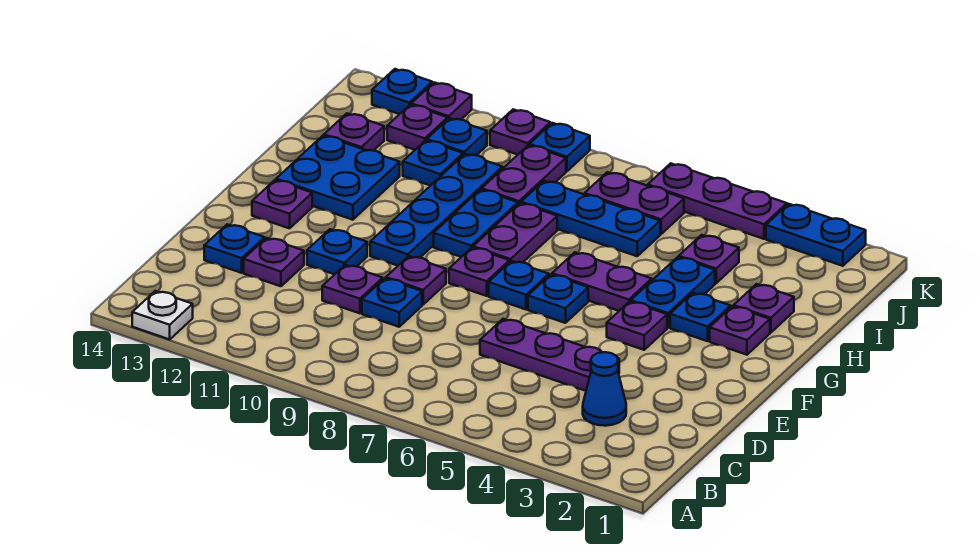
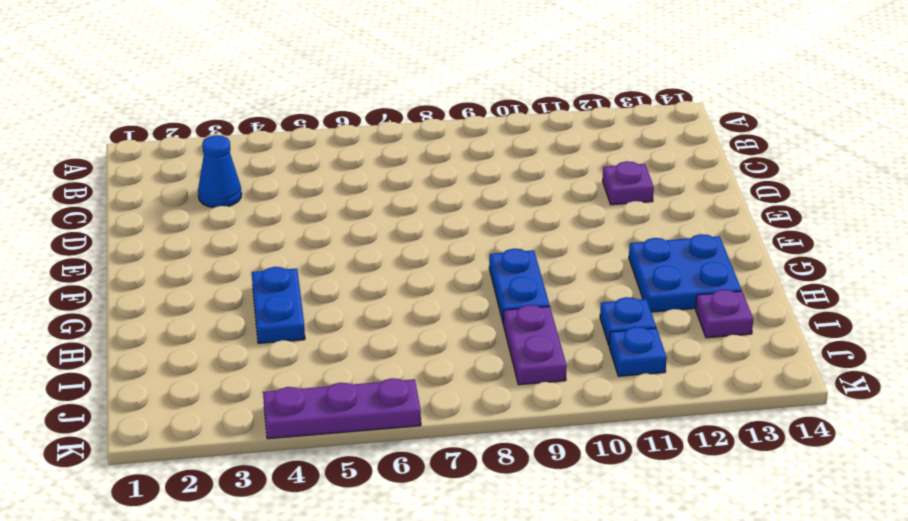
none -> white 1x1 plate [132,291,193,339]
none -> purple 1x3 plate [480,319,619,391]
none -> blue 1x1 plate [362,278,422,327]
none -> purple 1x1 plate [322,265,383,313]

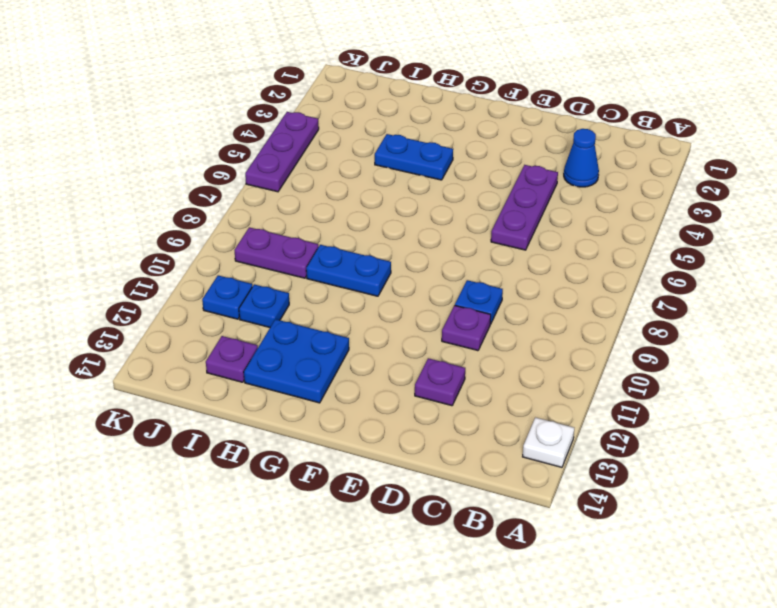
none -> blue 1x1 plate [204,224,265,273]
none -> purple 1x1 plate [386,256,446,305]
none -> blue 1x1 plate [307,229,367,274]
none -> purple 1x1 plate [607,301,667,350]

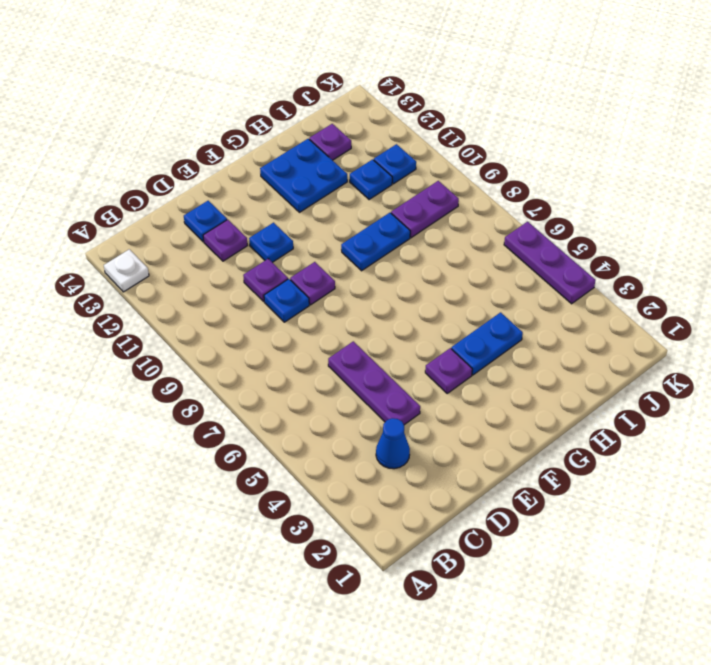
none -> blue 1x1 plate [528,275,588,323]
none -> blue 1x1 plate [489,261,549,309]
none -> purple 1x1 plate [449,248,509,296]
none -> blue 1x4 plate [370,154,503,266]

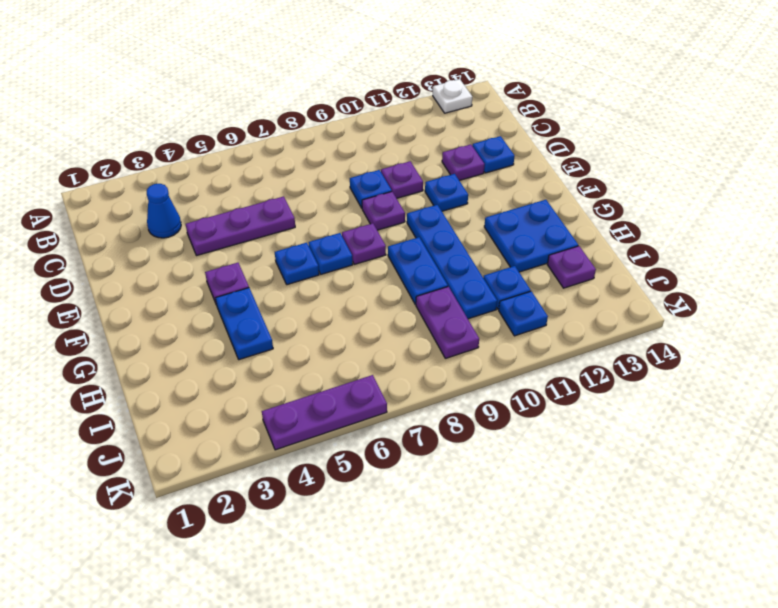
none -> purple 1x1 plate [252,180,312,228]
none -> purple 1x1 plate [710,306,770,355]
none -> blue 1x1 plate [670,293,731,341]
none -> purple 1x2 plate [552,252,652,311]

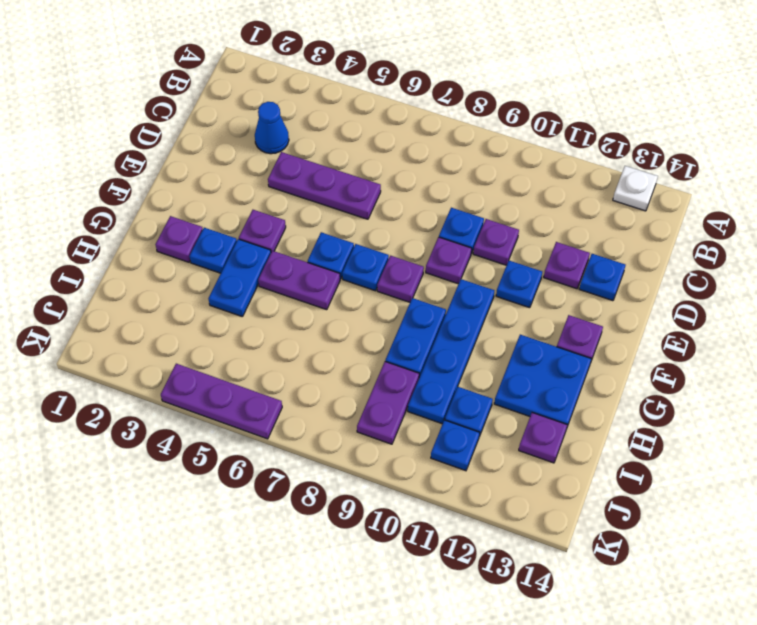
none -> purple 1x2 plate [473,203,557,263]
none -> purple 1x1 plate [734,284,794,333]
none -> purple 1x1 plate [679,235,739,283]
none -> blue 1x3 plate [521,181,660,256]

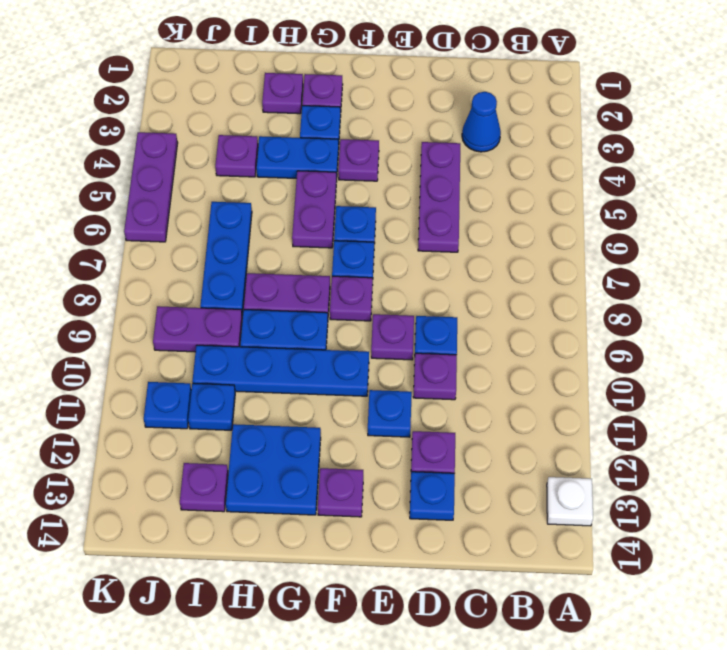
none -> purple 1x2 plate [584,172,684,234]
none -> purple 1x1 plate [387,105,448,150]
none -> blue 1x2 plate [766,204,866,266]
none -> blue 1x1 plate [530,123,590,171]

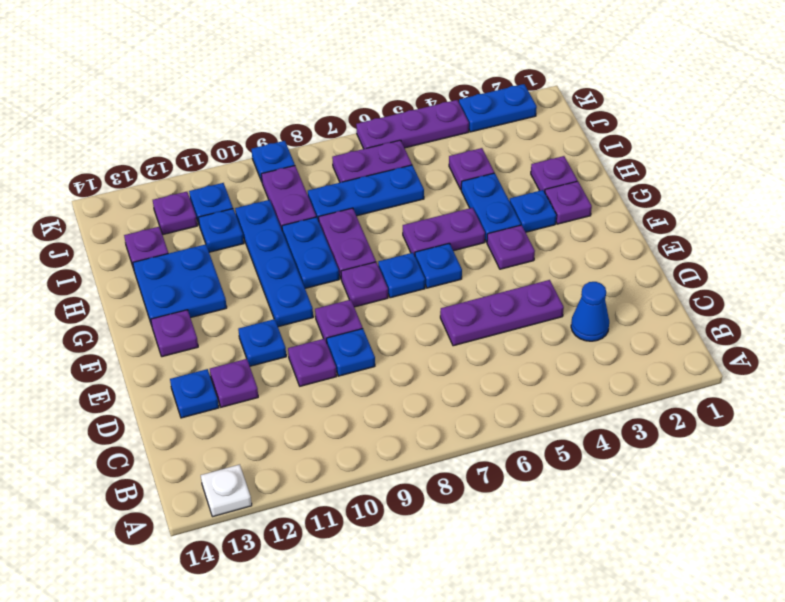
none -> purple 1x1 plate [490,109,550,155]
none -> purple 1x1 plate [411,82,472,120]
none -> blue 1x1 plate [372,69,432,114]

